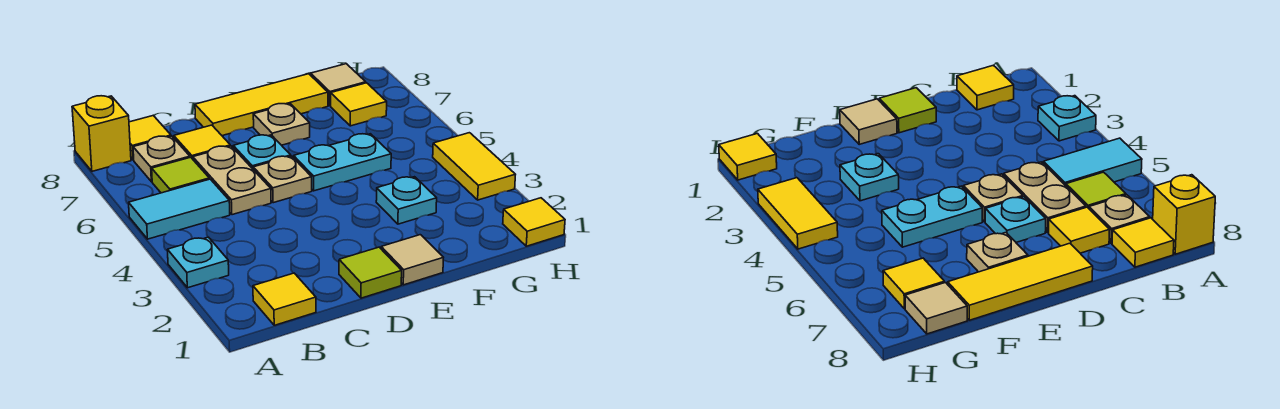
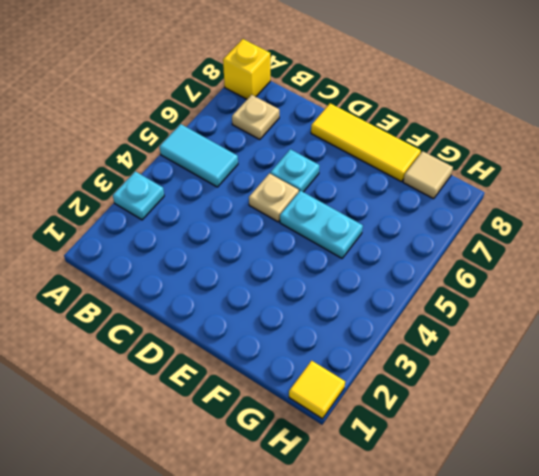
none -> yellow 1x1 tile [253,273,316,325]
none -> lime 1x1 tile [152,157,209,193]
none -> yellow 1x1 tile [129,116,171,160]

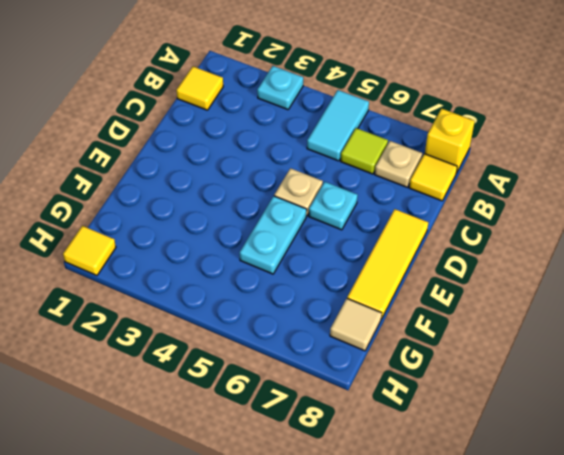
none -> tan 1x2 plate [193,146,271,215]
none -> yellow 1x1 tile [174,125,230,159]
none -> lime 1x1 tile [339,247,402,298]

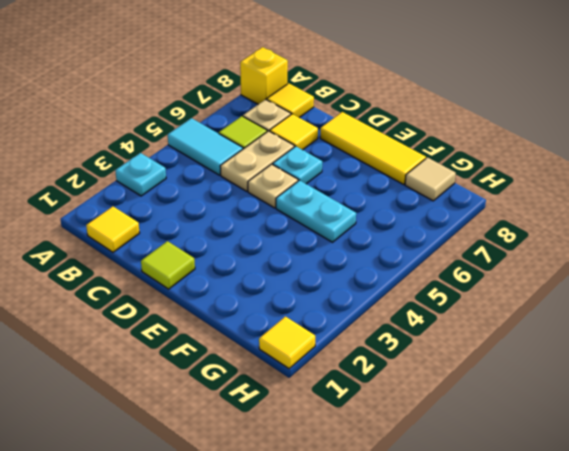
none -> tan 1x1 tile [381,235,443,285]
none -> tan 1x1 plate [253,104,310,145]
none -> cyan 1x1 plate [376,177,437,224]

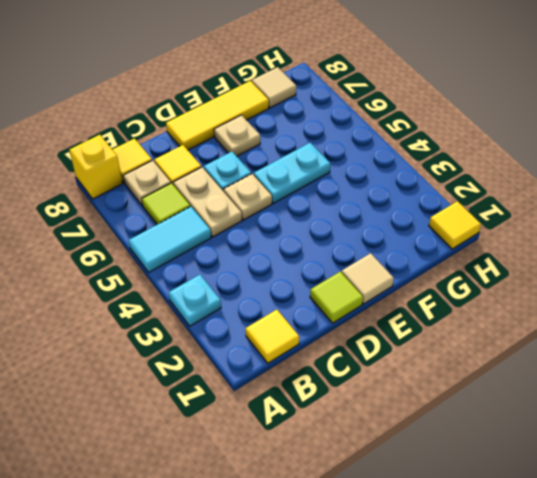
none -> cyan 1x1 plate [376,177,437,224]
none -> yellow 1x1 tile [331,83,387,126]
none -> yellow 1x2 tile [433,133,516,200]

